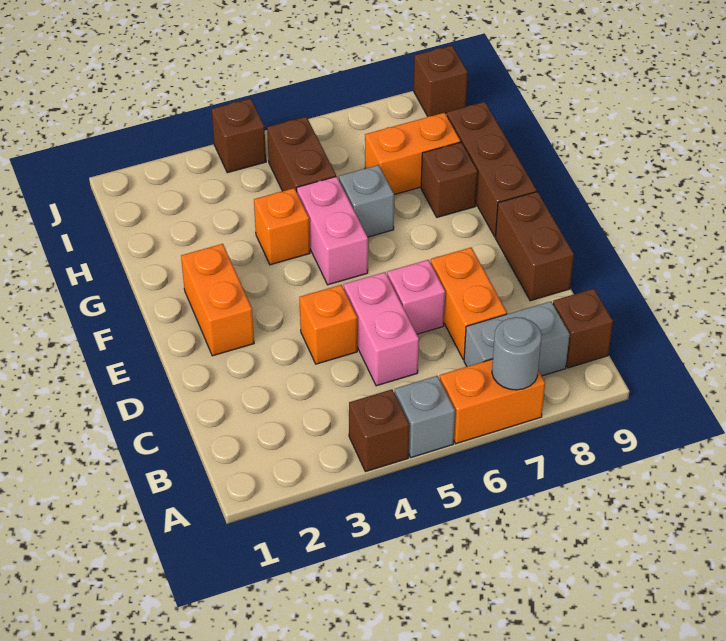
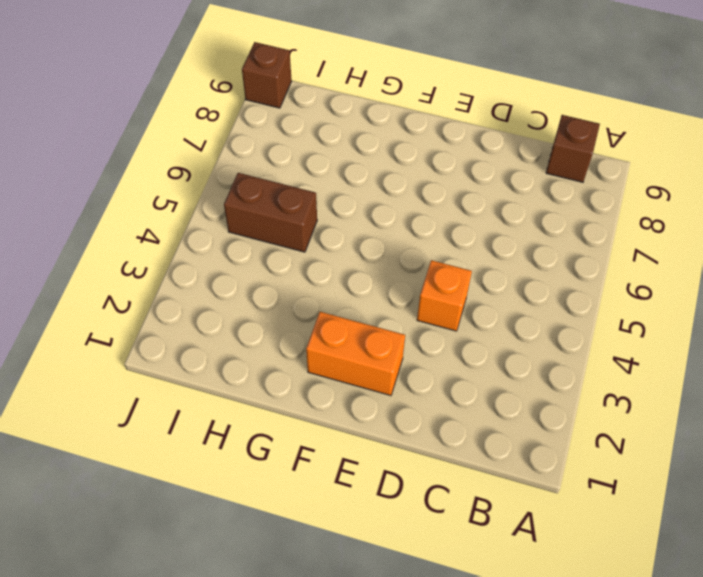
none -> brown 1x1 brick [349,389,409,472]
none -> grey 1x1 brick [394,376,455,457]
none -> orange 1x2 brick [440,359,545,444]

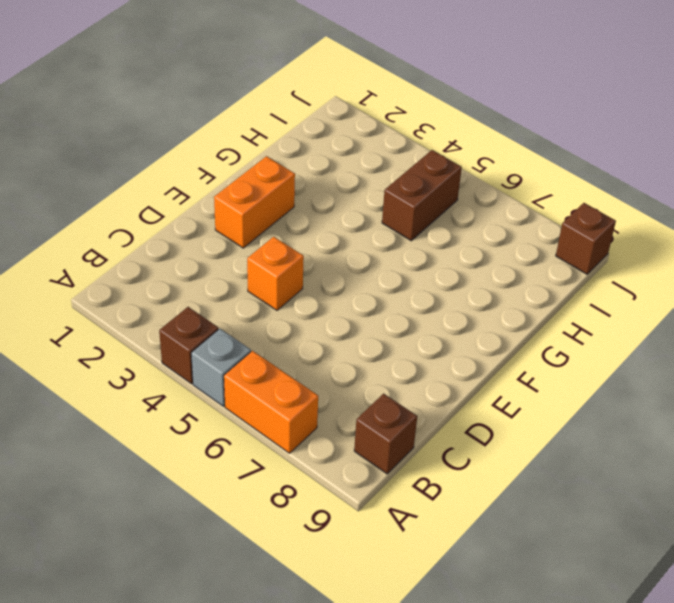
none -> grey 1x2 brick [464,301,570,376]
none -> pink 1x2 brick [344,272,419,386]
none -> orange 1x2 brick [431,247,507,360]

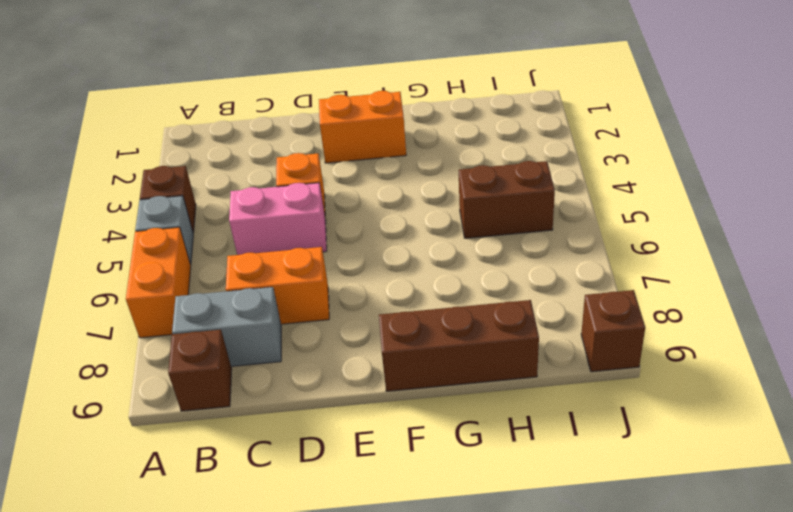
grey 1x2 brick [172,287,281,366] -> grey 1x2 brick turned to [464,301,570,376]
none -> pink 1x1 brick [387,260,445,334]
none -> brown 1x2 brick [495,192,574,301]
none -> pink 1x2 brick [297,176,368,285]

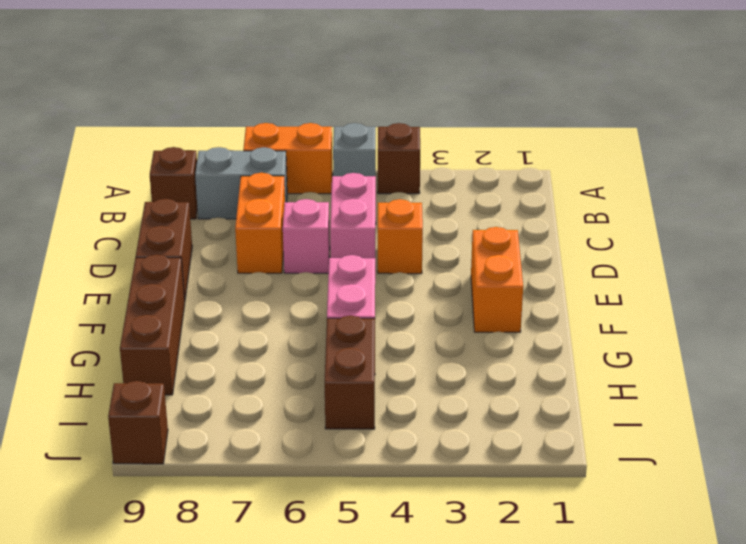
none -> orange 1x1 brick [254,188,310,265]
none -> grey 1x1 brick [339,165,394,237]
none -> brown 1x1 brick [421,142,478,217]

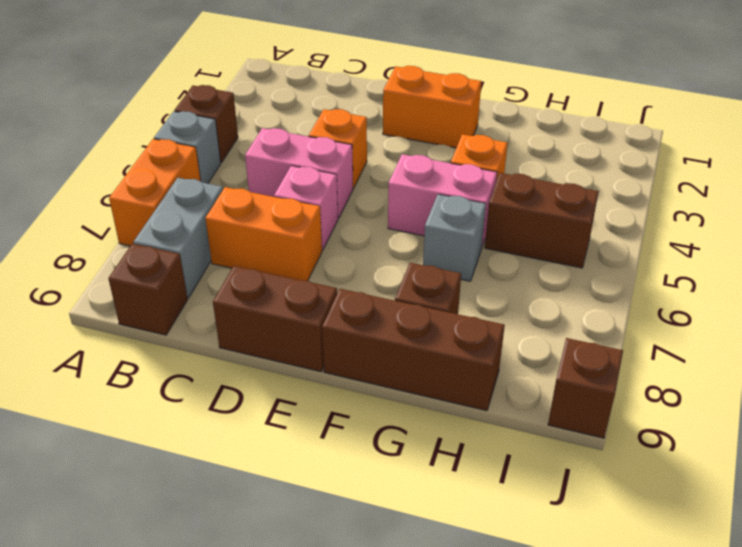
none -> orange 1x2 brick [365,113,461,195]
none -> brown 1x1 brick [212,98,266,173]
none -> grey 1x1 round brick [492,317,542,390]

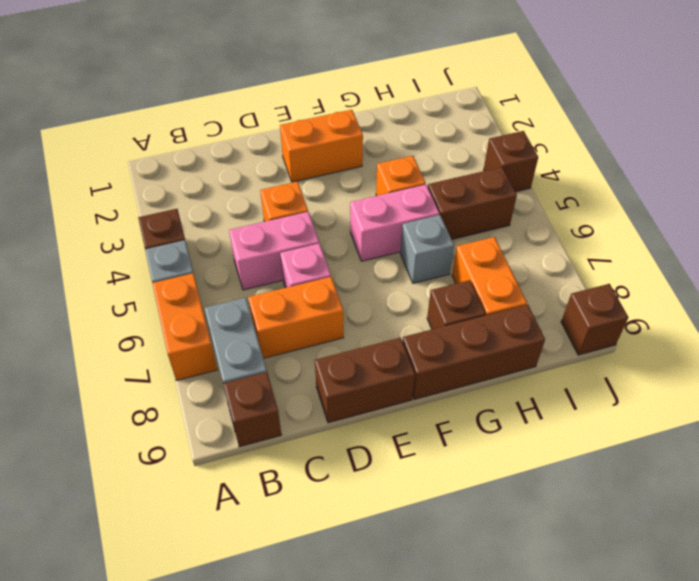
none -> grey 1x1 round brick [492,317,542,390]

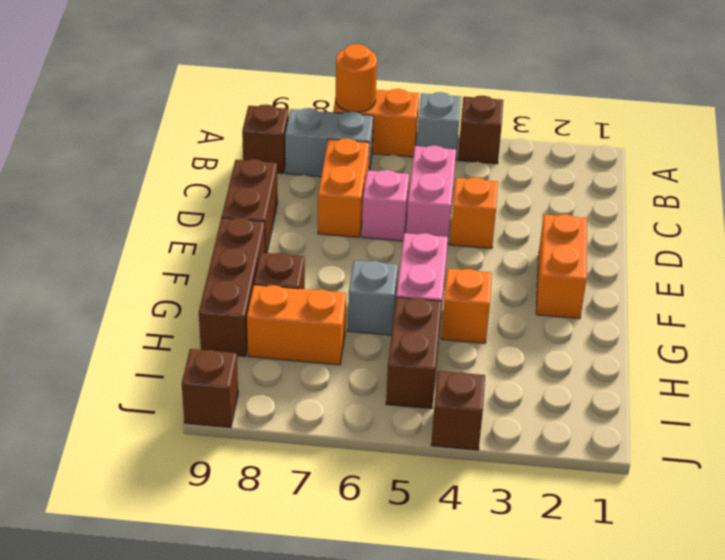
orange 1x1 round brick [335,44,377,112] -> grey 1x1 round brick [492,317,542,390]

